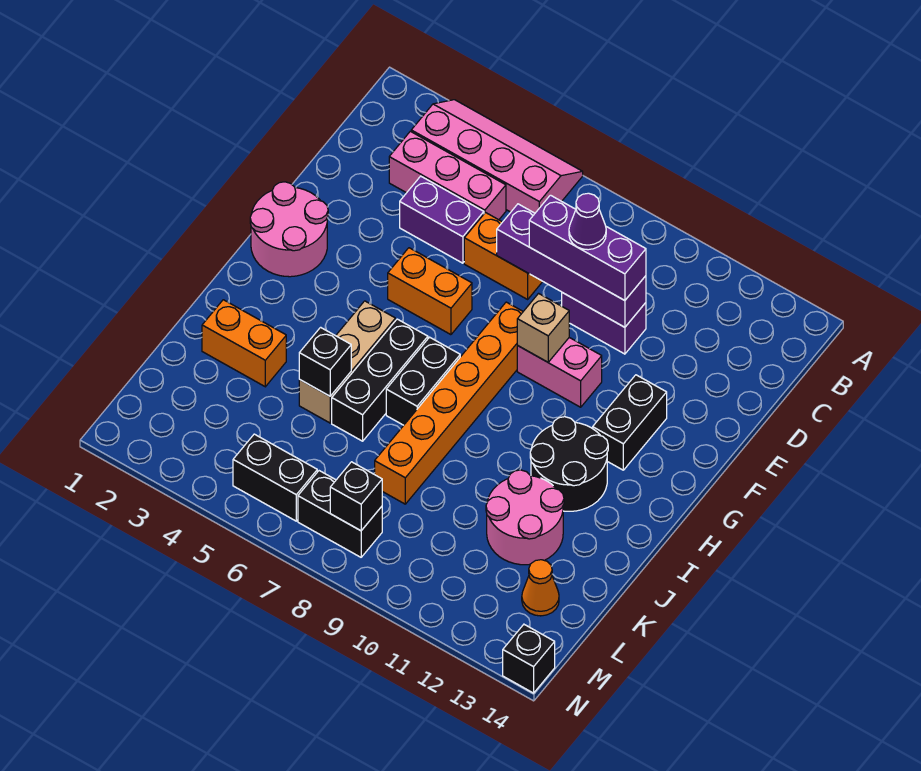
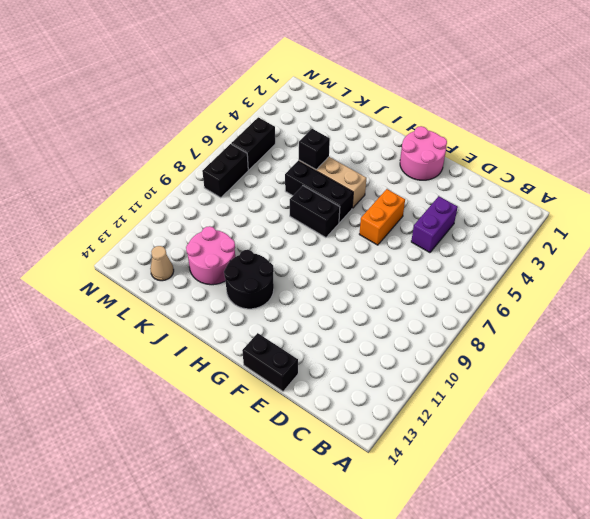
black 1x2 brick [242,333,298,391] -> black 1x2 brick moved to [593,375,667,470]
tan 1x1 cone [150,246,174,281] -> orange 1x1 cone [522,560,559,616]
none -> pink 2x4 slope [411,100,583,213]
none -> pink 1x3 brick [389,131,506,220]
none -> orange 1x2 brick [464,213,543,299]

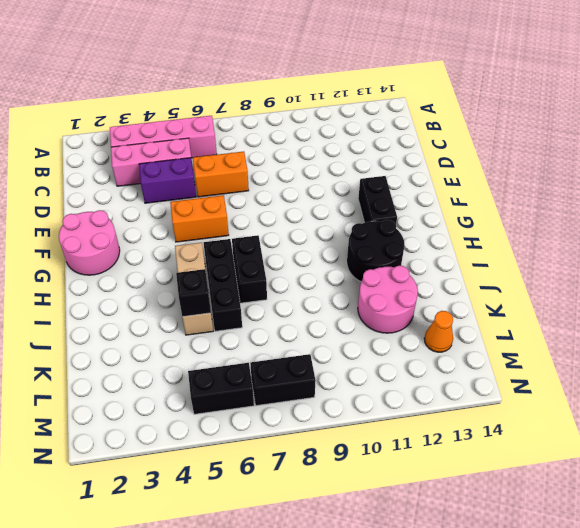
none -> purple 1x2 brick [562,293,646,354]
none -> orange 1x6 brick [375,302,523,504]
none -> pink 1x2 brick [517,338,602,407]

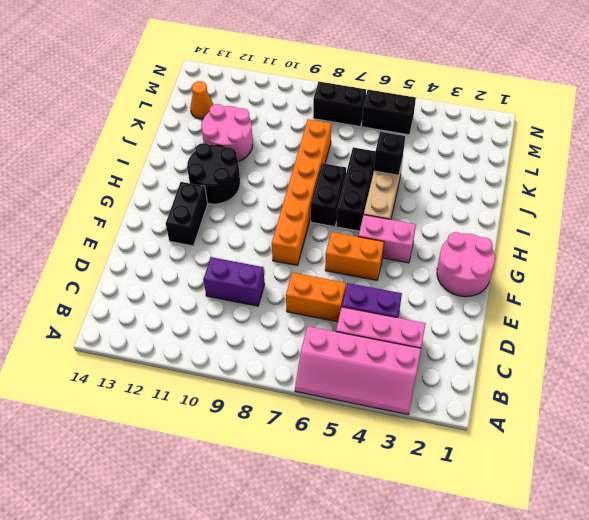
pink 1x2 brick [358,215,416,263] -> pink 1x2 brick moved to [517,338,602,407]
none -> orange 1x2 brick [202,300,286,387]
none -> black 1x1 brick [503,624,555,693]
none -> purple 1x4 brick [497,204,646,327]

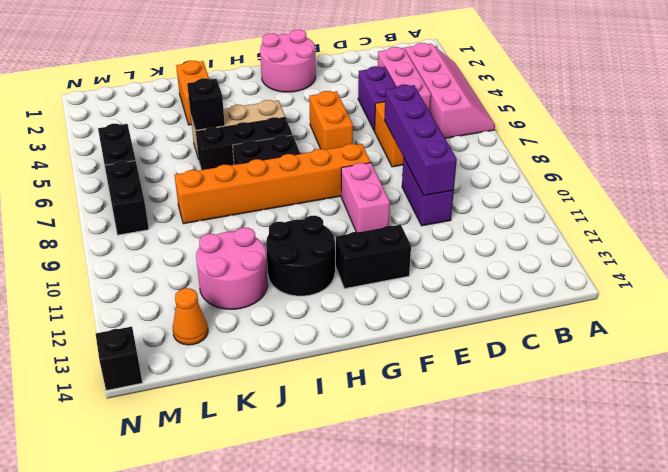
none -> tan 1x1 brick [517,294,569,362]
none -> black 1x1 brick [330,462,382,531]
none -> purple 1x3 brick [529,195,646,300]

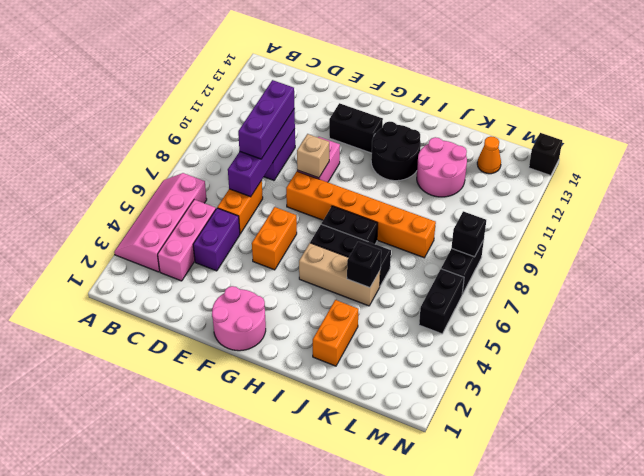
none -> purple 1x1 cone [569,193,606,250]

